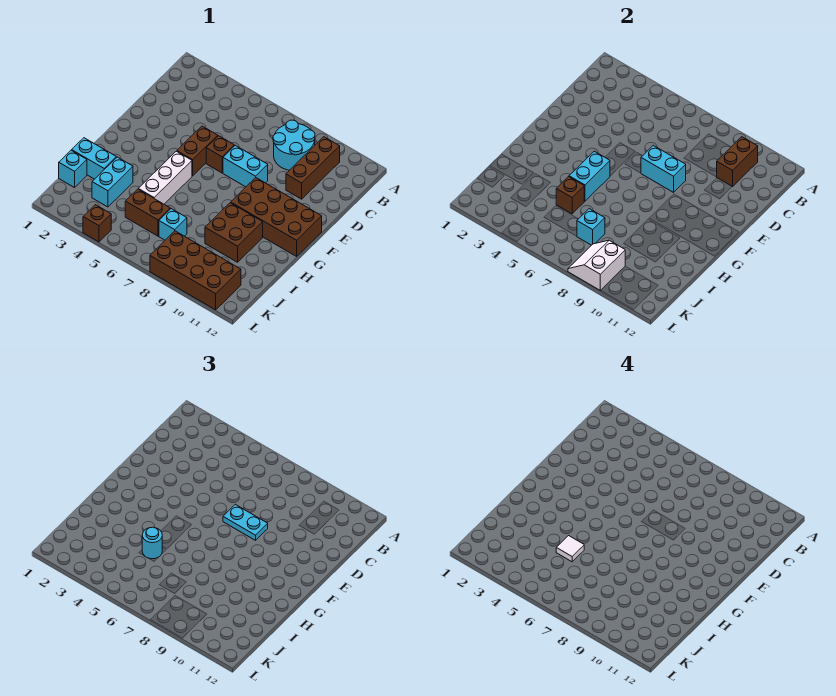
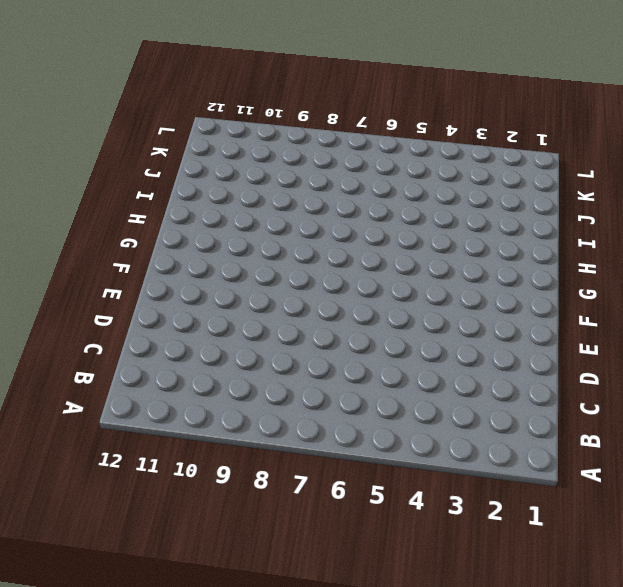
none -> cyan 2x2 round brick [273,120,315,170]
none -> brown 1x3 brick [286,137,340,199]
none -> brown 1x2 brick [177,126,218,176]

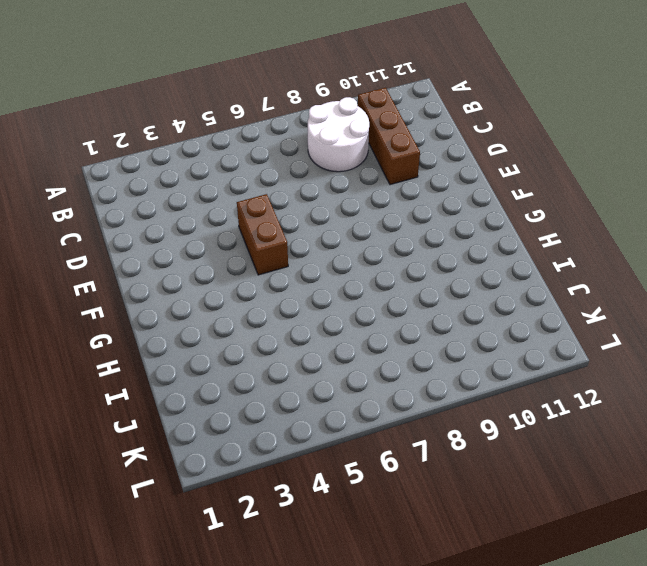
white 2x2 round brick [308,97,369,172] -> cyan 2x2 round brick [273,120,315,170]
none -> brown 1x1 brick [206,136,234,173]
none -> cyan 1x2 brick [223,145,268,187]
none -> brown 2x4 brick [231,178,322,256]

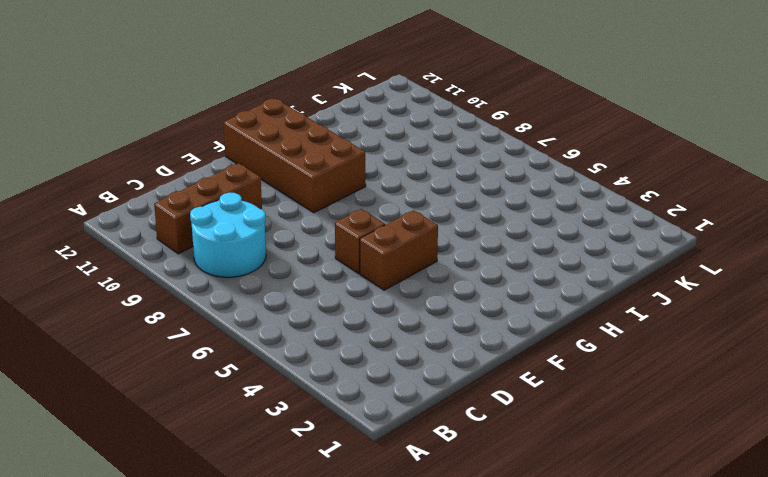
none -> cyan 1x2 brick [223,145,268,187]
none -> white 1x3 brick [139,151,192,204]
none -> brown 2x2 brick [205,203,263,262]

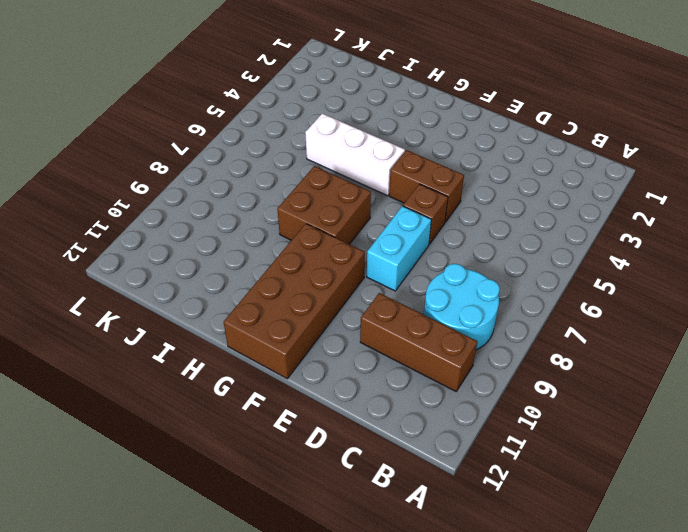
brown 2x2 brick [277,166,371,244] -> brown 2x2 brick moved to [205,203,263,262]
none -> cyan 1x2 brick [72,138,116,179]
none -> cyan 1x2 brick [92,157,133,207]
none -> cyan 1x1 brick [59,150,87,188]

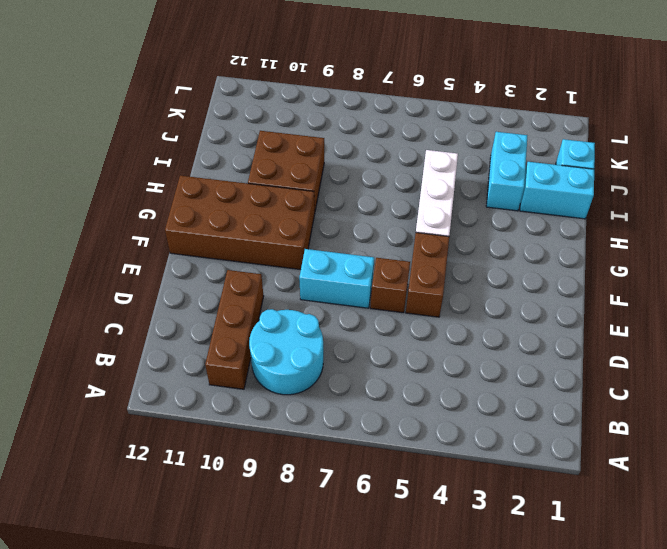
none -> brown 1x2 brick [125,189,170,236]
none -> cyan 1x1 brick [159,209,187,240]
none -> brown 2x4 brick [150,231,241,310]

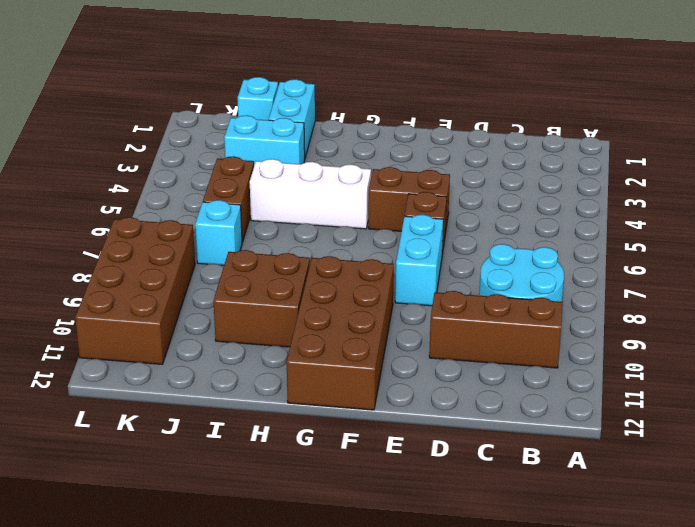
none -> brown 1x1 brick [83,205,111,242]
none -> brown 1x2 brick [717,137,758,187]
none -> cyan 1x2 brick [641,145,686,192]

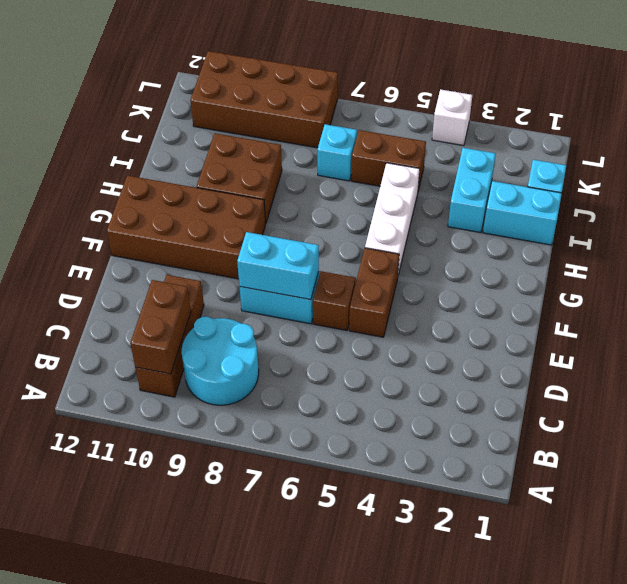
white 1x1 brick [432,89,472,146] -> brown 1x1 brick [83,205,111,242]
none -> cyan 1x2 brick [569,151,610,201]
none -> brown 1x1 brick [556,177,584,214]
none -> cyan 1x1 brick [577,209,605,245]

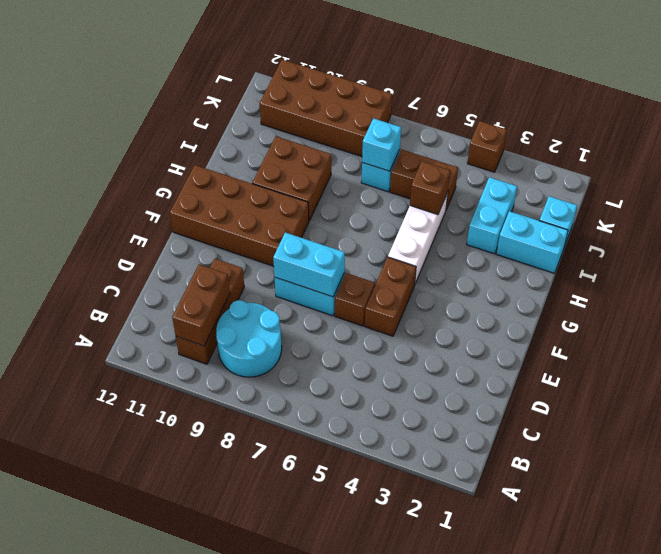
none -> cyan 1x2 brick [569,151,610,201]
none -> white 2x2 slope [568,240,625,291]
none -> cyan 1x2 plate [223,504,268,540]

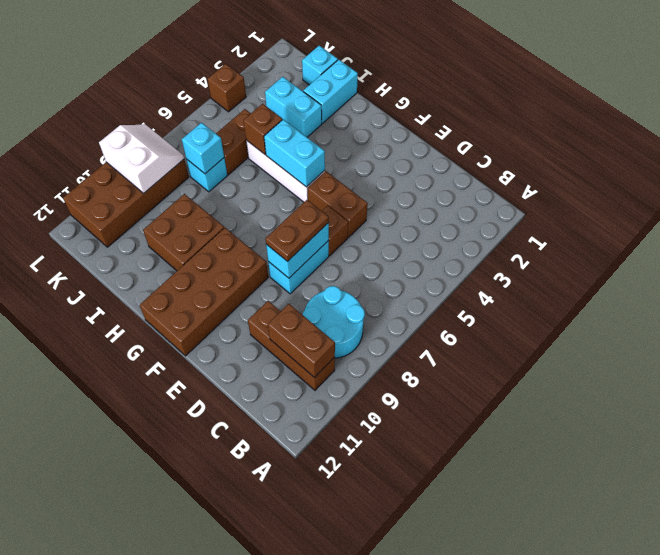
brown 1x2 plate [265,200,329,262] -> cyan 1x2 plate [223,504,268,540]
none -> cyan 1x1 round brick [142,527,162,559]
none -> white 1x1 tile [556,536,584,562]

